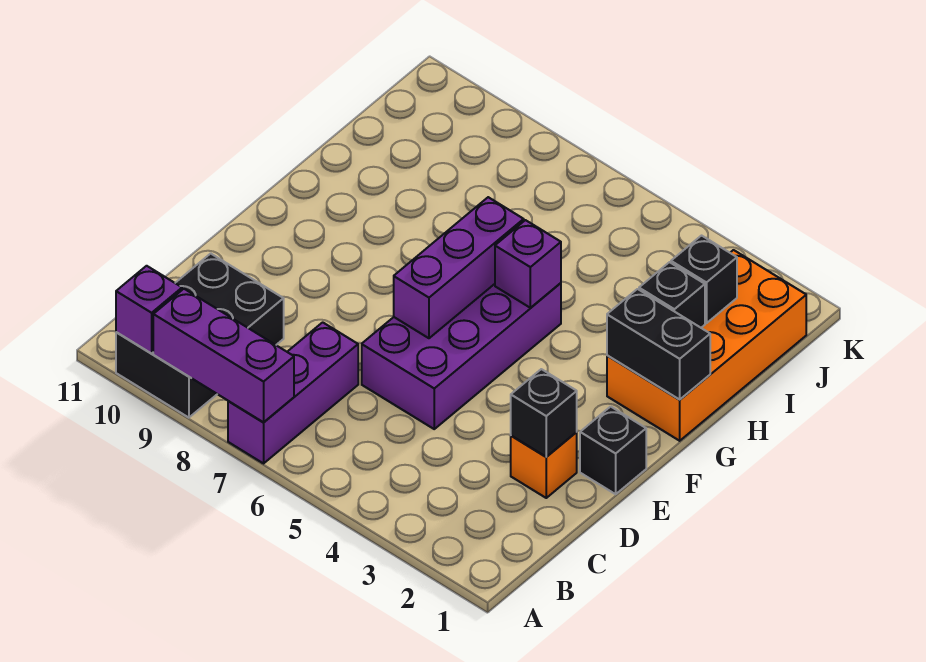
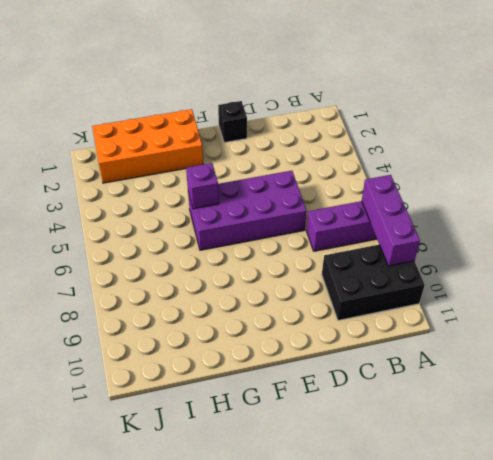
none -> orange 1x1 brick [511,432,577,498]
none -> purple 1x1 brick [116,266,182,353]
none -> black 1x1 brick [511,369,577,457]

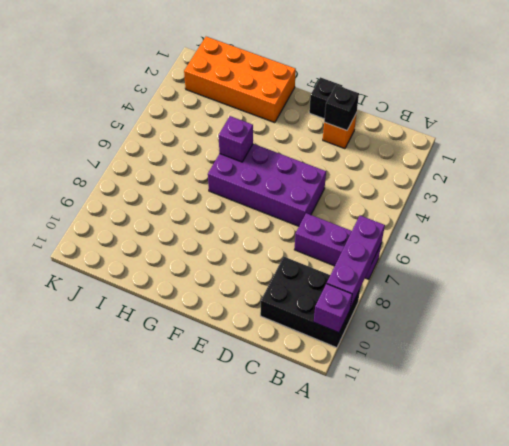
none -> purple 1x3 brick [394,197,524,338]
none -> black 1x2 brick [607,289,710,399]
none -> black 1x1 brick [639,262,705,328]

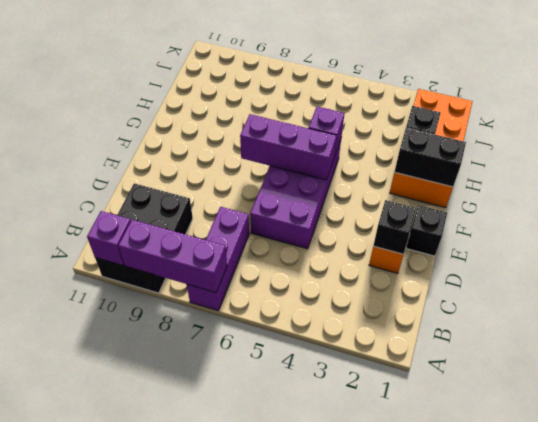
purple 1x3 brick [240,114,337,180] -> purple 1x3 brick turned to [394,197,524,338]
none -> black 1x1 brick [671,236,737,323]

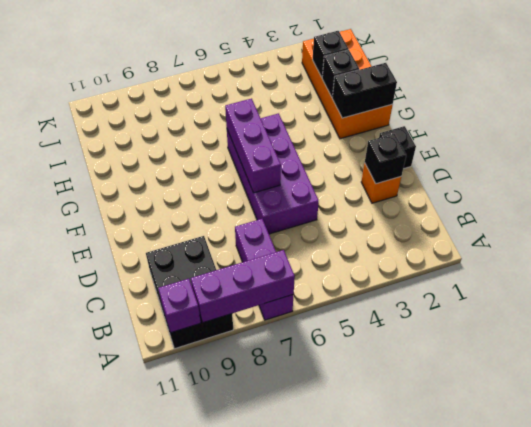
none -> purple 1x1 brick [495,220,561,308]

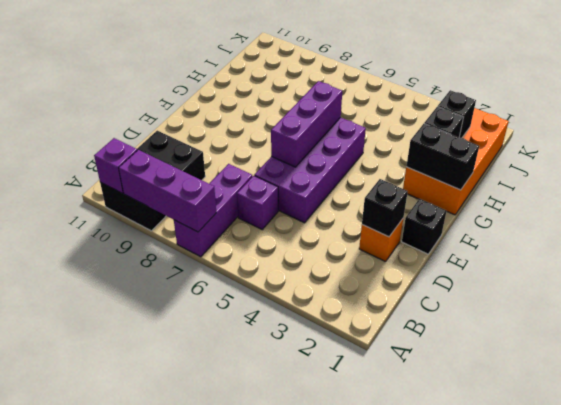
purple 1x1 brick [237,176,278,229] -> purple 1x1 brick moved to [495,220,561,308]

